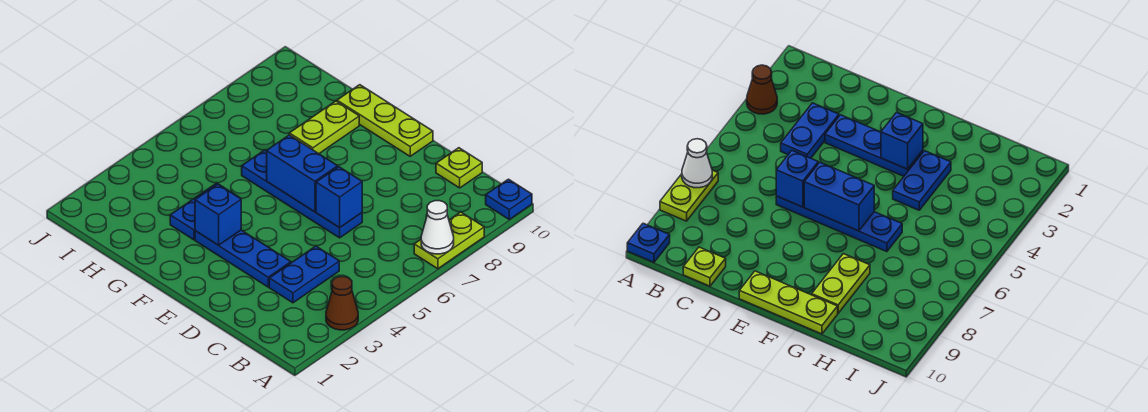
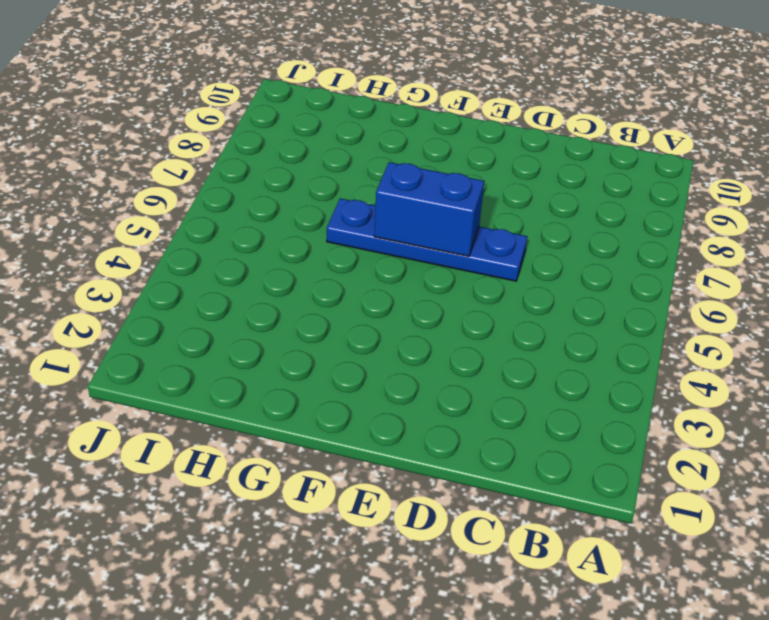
none -> brown 1x1 cone [326,277,358,330]
none -> lime 1x2 plate [414,212,484,269]
none -> blue 1x1 plate [486,179,532,219]

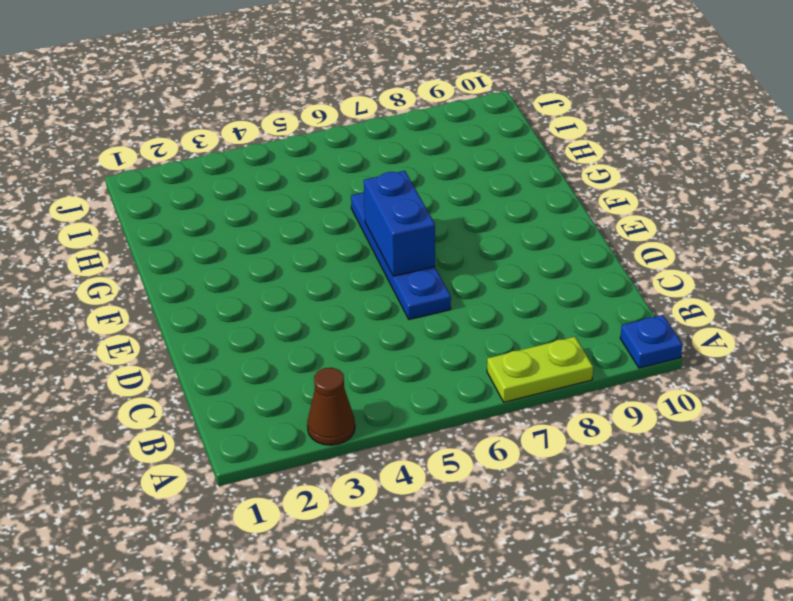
none -> blue 1x2 plate [269,246,339,303]
none -> lime 1x1 plate [436,148,482,188]
none -> blue 1x3 plate [195,230,291,287]

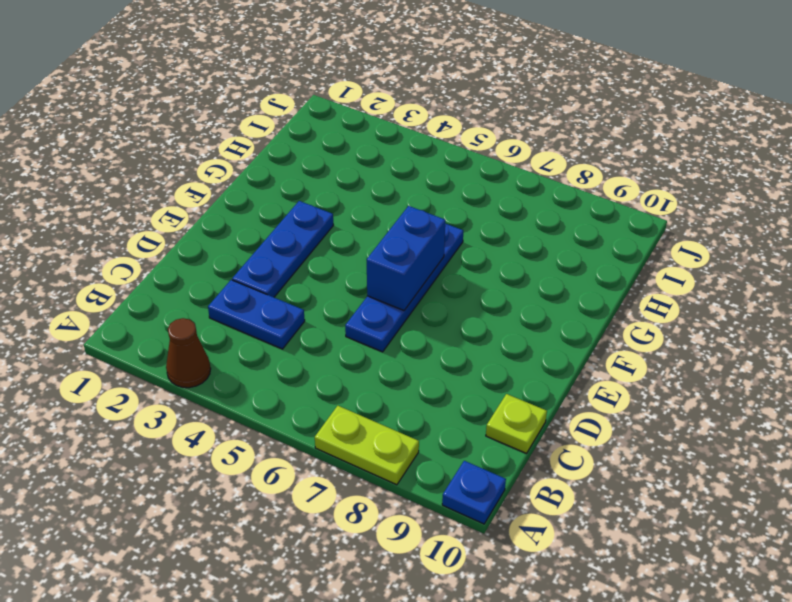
none -> lime 1x3 plate [337,85,433,156]
none -> blue 1x2 plate [170,183,240,240]
none -> lime 1x2 plate [289,101,359,154]

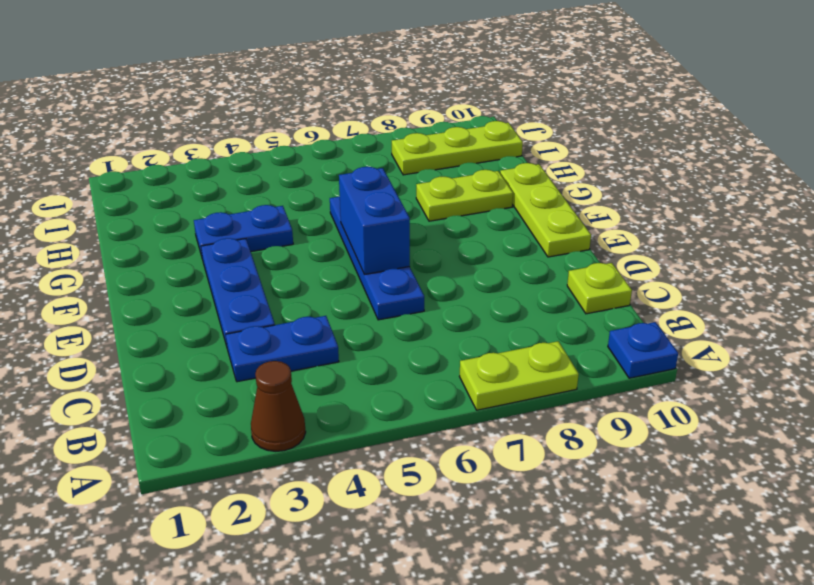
lime 1x3 plate [392,121,523,175] -> none
none -> white 1x1 cone [421,201,454,254]
none -> blue 1x1 brick [316,167,362,228]
none -> blue 1x1 brick [195,184,241,245]

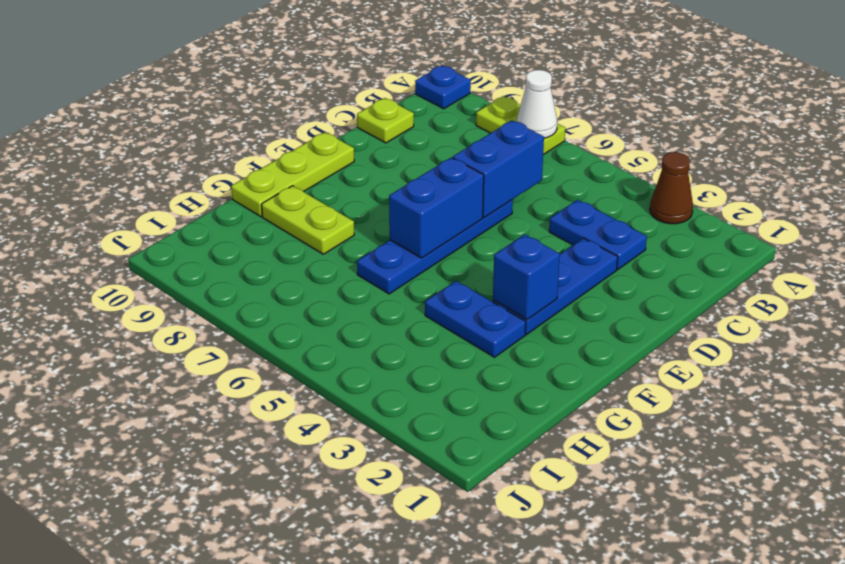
blue 1x2 brick [453,120,544,218] -> blue 1x1 brick [316,167,362,228]

